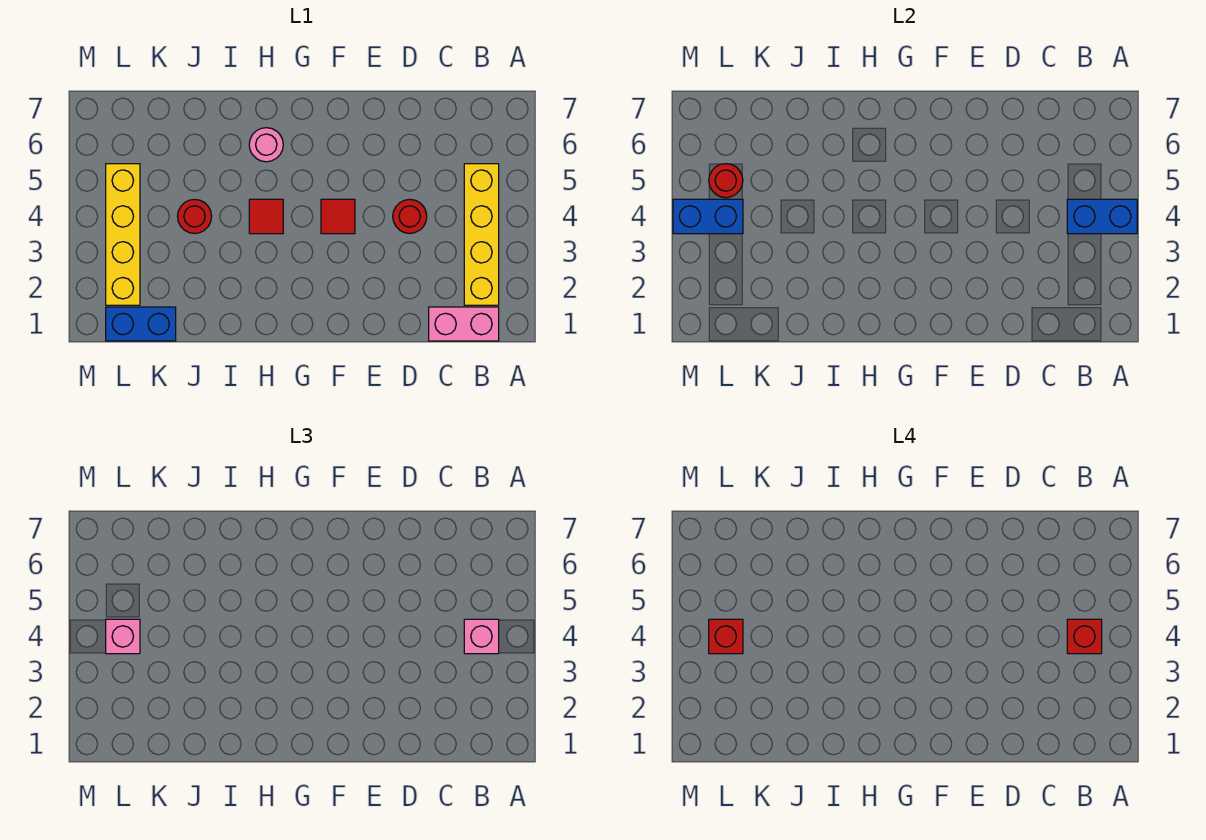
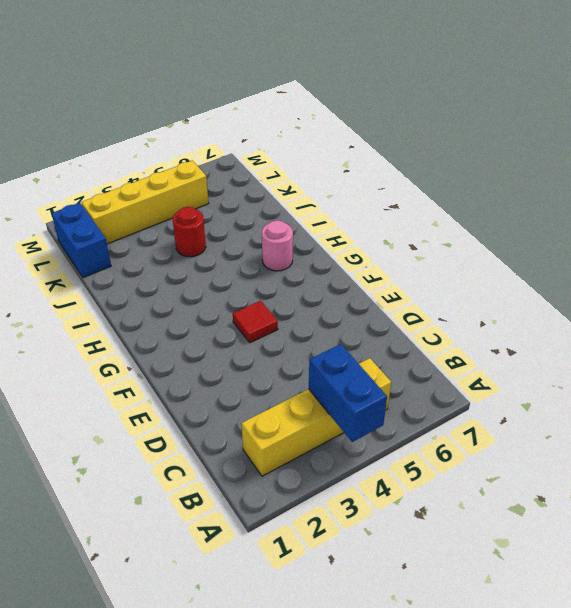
none -> pink 1x2 brick [429,307,499,341]
none -> red 1x1 round brick [393,199,427,234]
none -> red 1x1 tile [249,199,283,234]

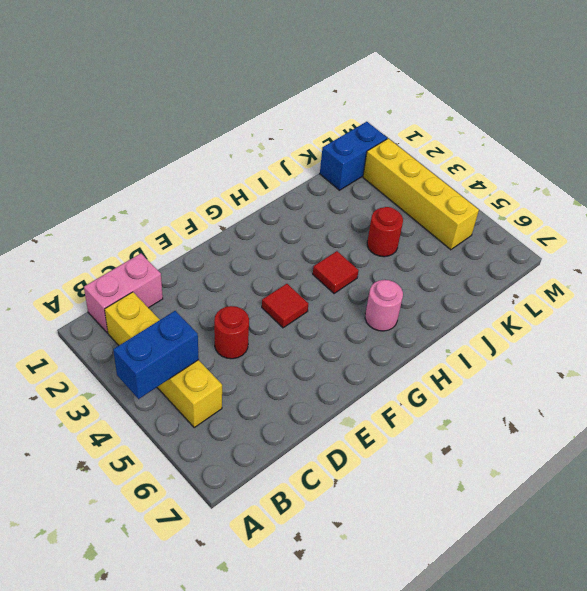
none -> blue 1x2 brick [673,199,743,234]
none -> red 1x1 round brick [709,164,743,198]
none -> pink 1x1 brick [464,619,499,654]

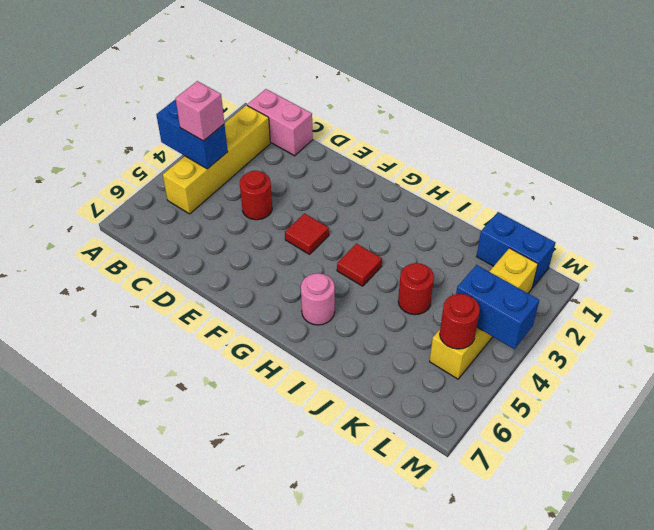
none -> pink 1x1 brick [106,619,140,654]
none -> red 1x1 brick [1067,619,1102,654]
none -> red 1x1 brick [709,619,743,654]

